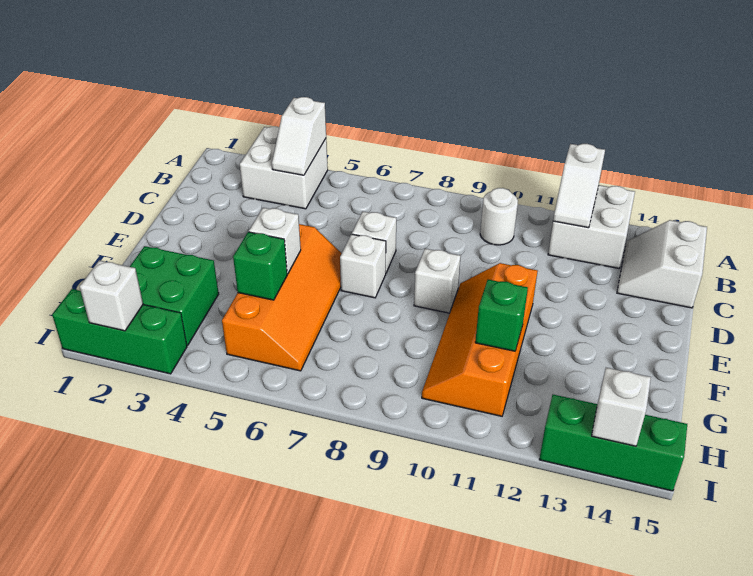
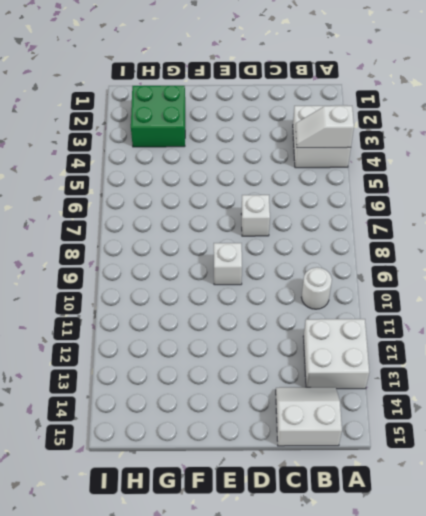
none -> orange 2x4 slope [222,224,342,371]
none -> white 1x1 brick [340,234,386,298]
none -> orange 2x4 slope [422,263,537,416]

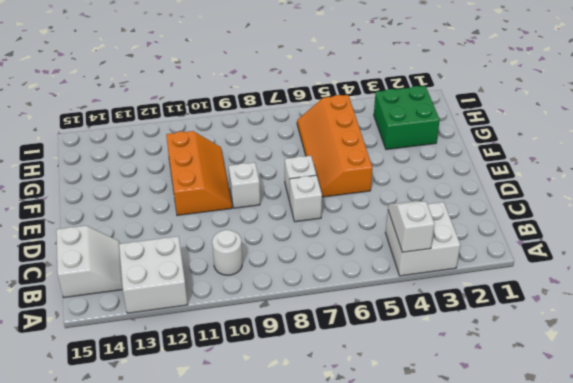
orange 2x3 slope [166,131,232,215] -> orange 2x4 slope [422,263,537,416]
none -> green 1x3 brick [52,289,187,374]
none -> green 1x3 brick [539,395,687,491]
none -> white 1x2 slope [553,144,605,228]

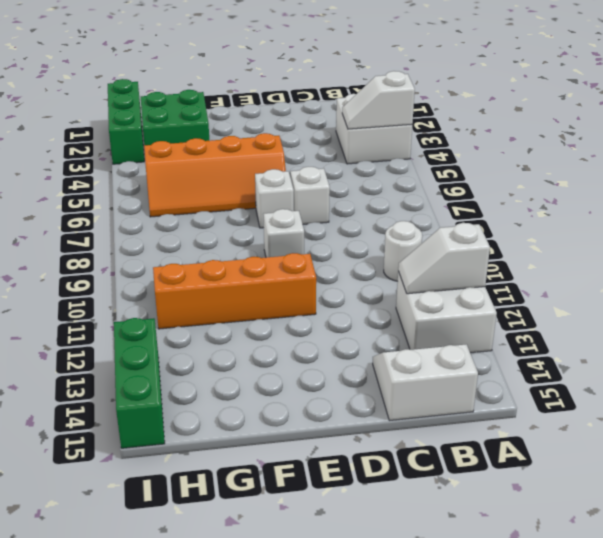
none -> white 1x1 brick [249,208,301,274]
none -> green 1x1 brick [233,232,287,300]
none -> green 1x1 brick [475,280,528,351]

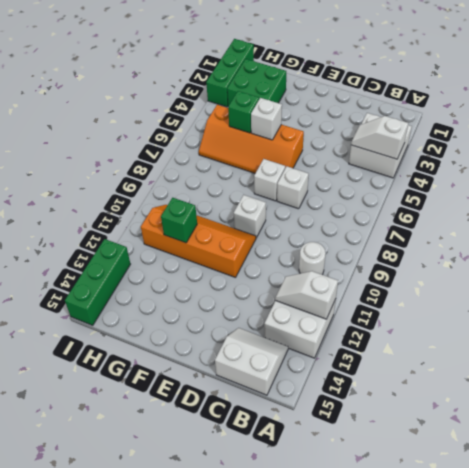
none -> white 1x1 brick [80,260,143,331]
none -> white 1x1 brick [592,368,651,446]

